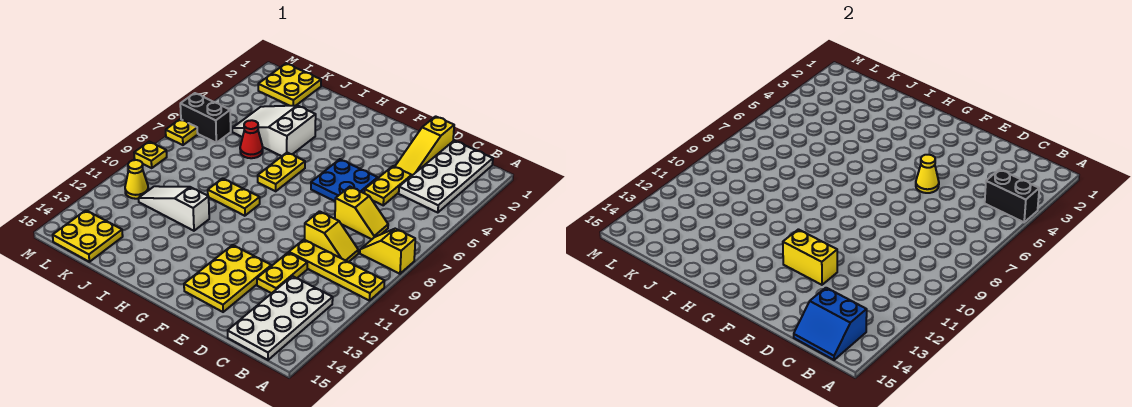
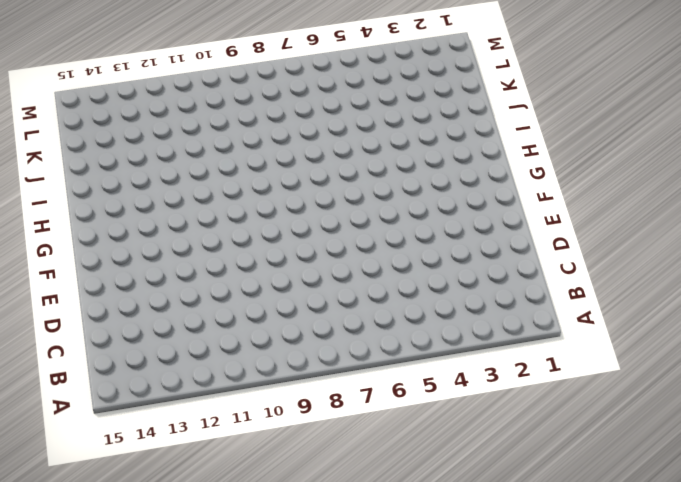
none -> yellow 1x2 slope [360,229,415,274]
none -> yellow 1x4 plate [289,240,384,301]
none -> white 2x4 plate [399,141,493,213]

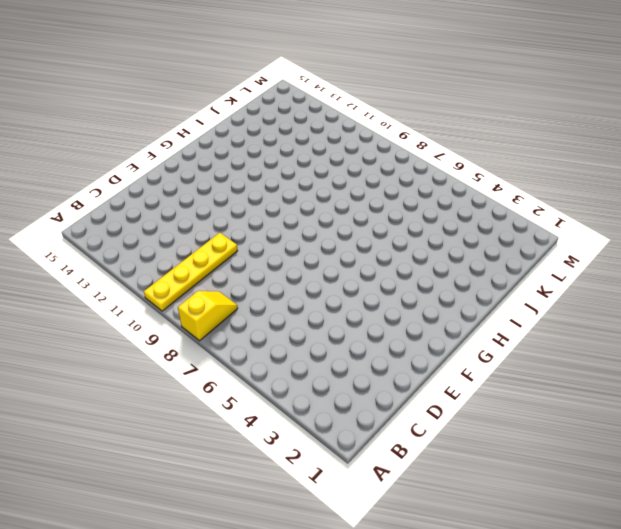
none -> white 2x4 plate [399,141,493,213]
none -> white 2x4 plate [228,276,333,360]
none -> yellow 1x2 slope [335,187,388,239]

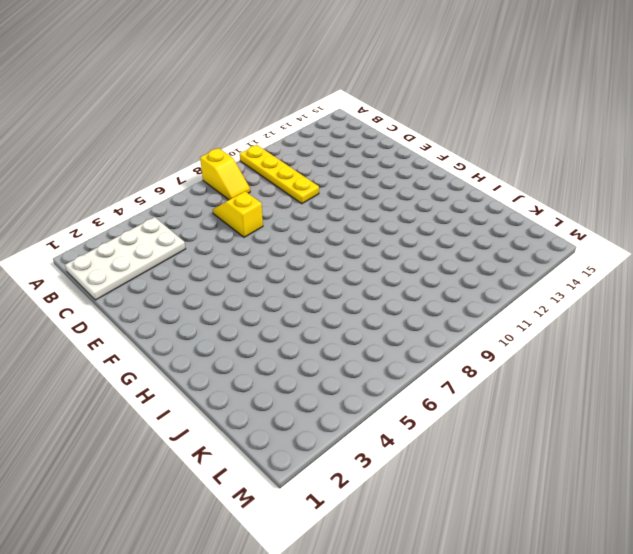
none -> white 2x4 plate [228,276,333,360]
none -> yellow 1x2 slope [304,211,358,262]
none -> yellow 1x3 slope [395,116,454,175]

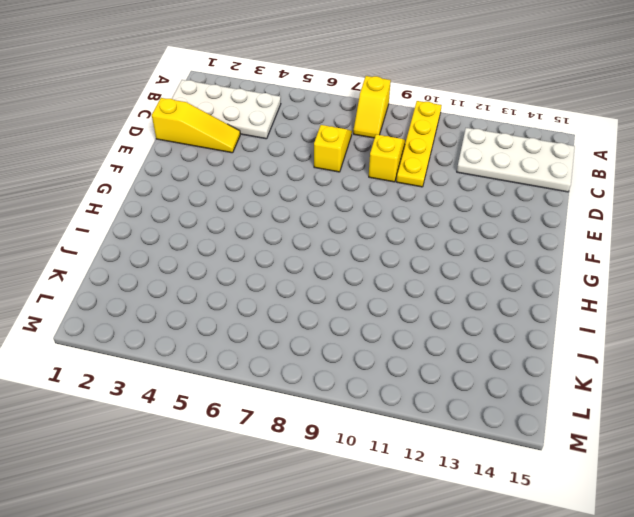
none -> yellow 1x2 plate [365,166,412,205]
none -> yellow 1x2 plate [257,252,307,293]
none -> blue 2x2 plate [311,159,378,201]

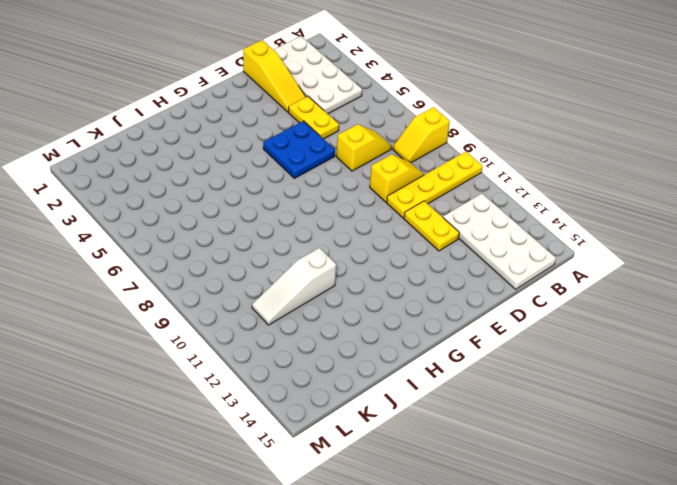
none -> yellow 2x3 plate [184,245,271,312]
none -> yellow 1x2 plate [258,153,305,191]
none -> yellow 1x2 plate [208,178,260,216]

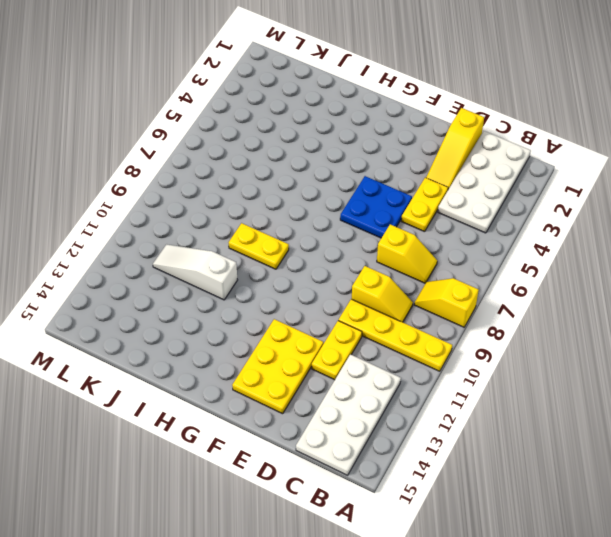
none -> yellow 1x2 plate [258,153,305,191]
none -> white 2x3 slope [232,105,316,156]
none -> red 1x1 cone [240,120,263,158]

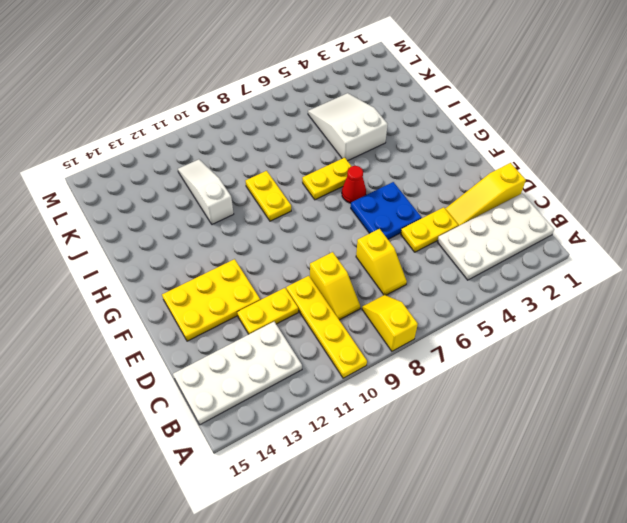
red 1x1 cone [342,166,366,203] -> red 1x1 cone moved to [240,120,263,158]
none -> yellow 2x2 plate [258,64,321,106]
none -> yellow 2x2 plate [53,210,123,262]
none -> black 1x2 brick [180,93,231,143]

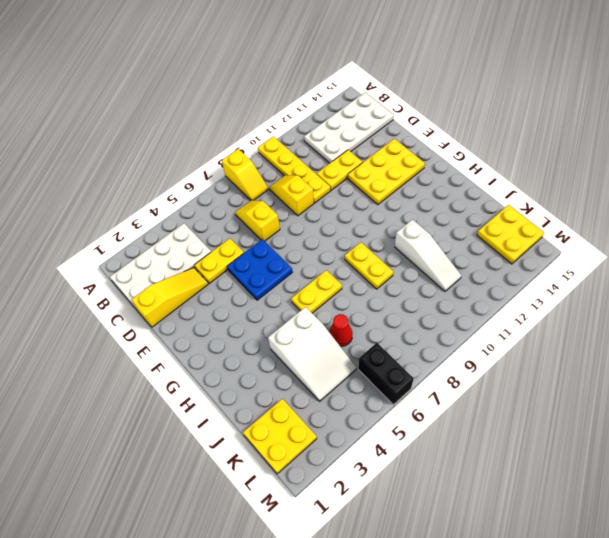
none -> yellow 1x1 cone [125,160,148,199]
none -> yellow 1x1 plate [166,119,198,145]
none -> yellow 1x1 plate [134,142,167,168]

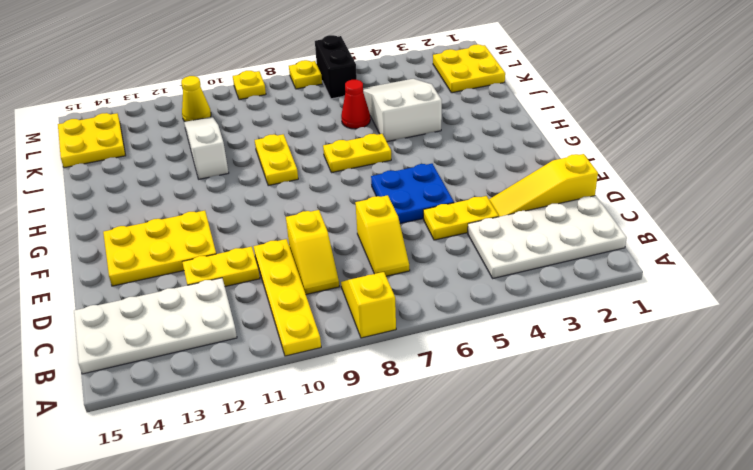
none -> black 1x2 brick [985,169,1039,222]
none -> blue 2x2 slope [794,288,867,360]
none -> yellow 1x1 cone [916,155,939,193]

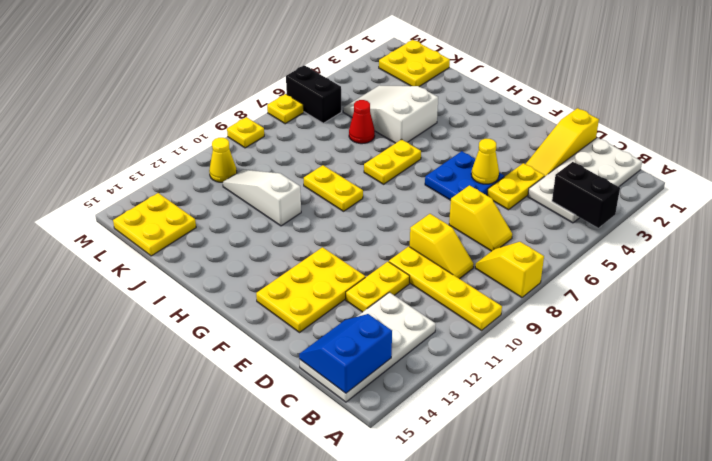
blue 2x2 slope [299,314,392,393] -> blue 2x2 slope turned to [794,288,867,360]
none -> yellow 1x2 brick [783,229,837,285]

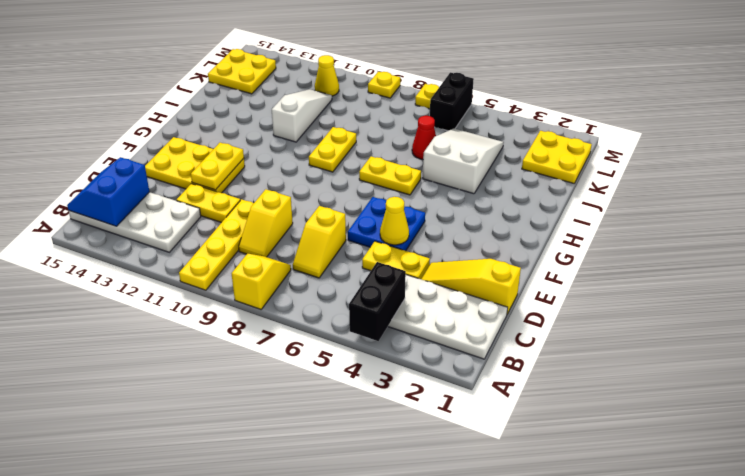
yellow 1x2 plate [191,143,244,190] -> yellow 1x2 brick [783,229,837,285]

